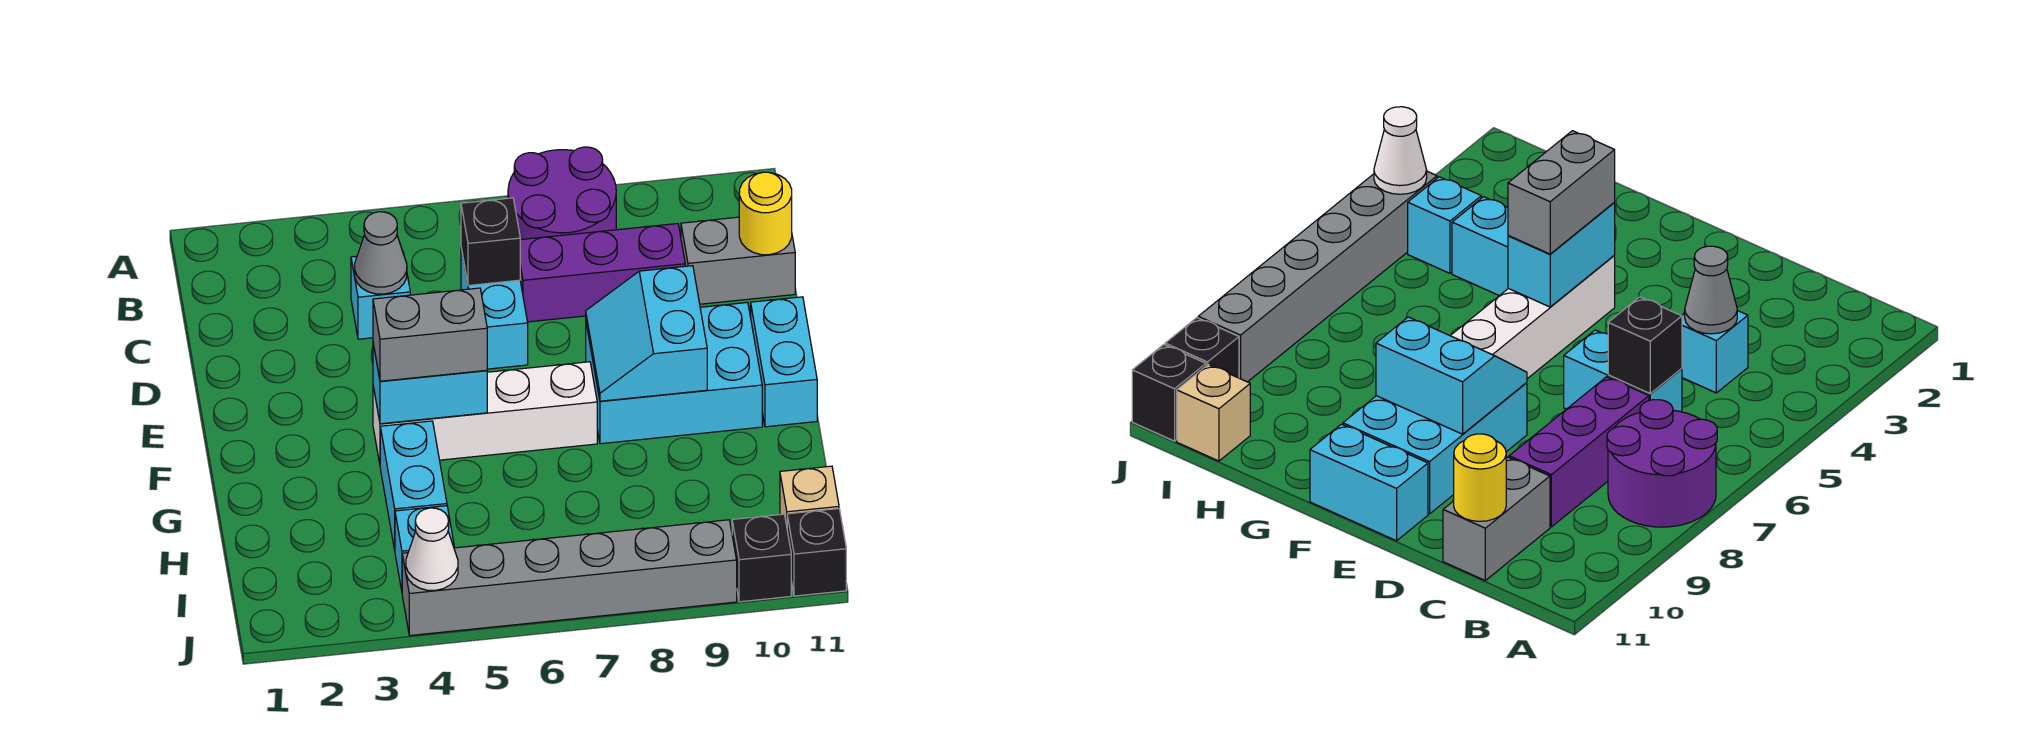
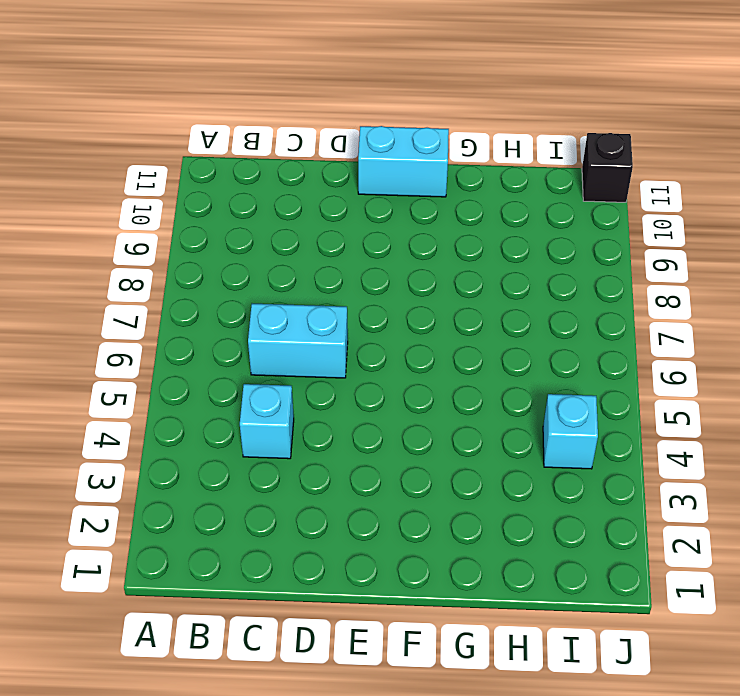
none -> purple 2x2 round brick [508,147,616,240]
none -> purple 1x3 brick [520,224,685,322]
none -> grey 1x2 brick [681,217,795,304]

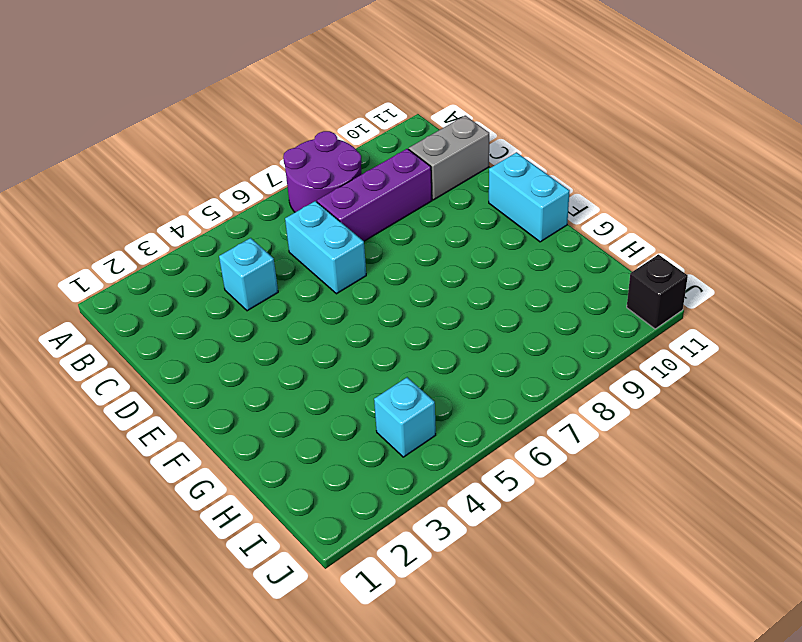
none -> cyan 2x3 brick [586,303,762,444]
none -> white 1x4 brick [373,362,597,463]
none -> cyan 1x2 brick [380,421,447,550]

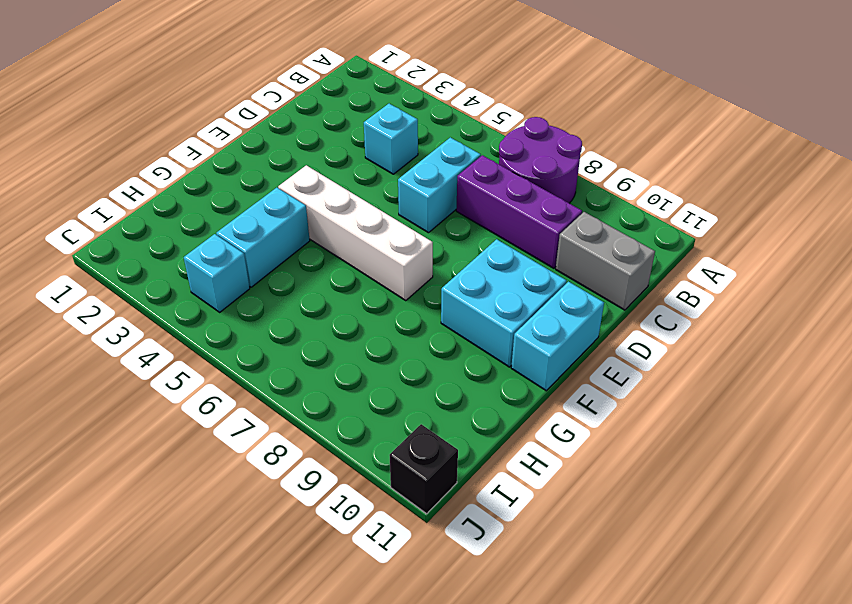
cyan 2x2 brick [441,239,567,367] -> cyan 2x3 brick [586,303,762,444]
none -> tan 1x1 brick [780,466,839,525]
none -> grey 1x6 brick [402,520,737,635]
none -> black 1x1 brick [732,514,791,602]

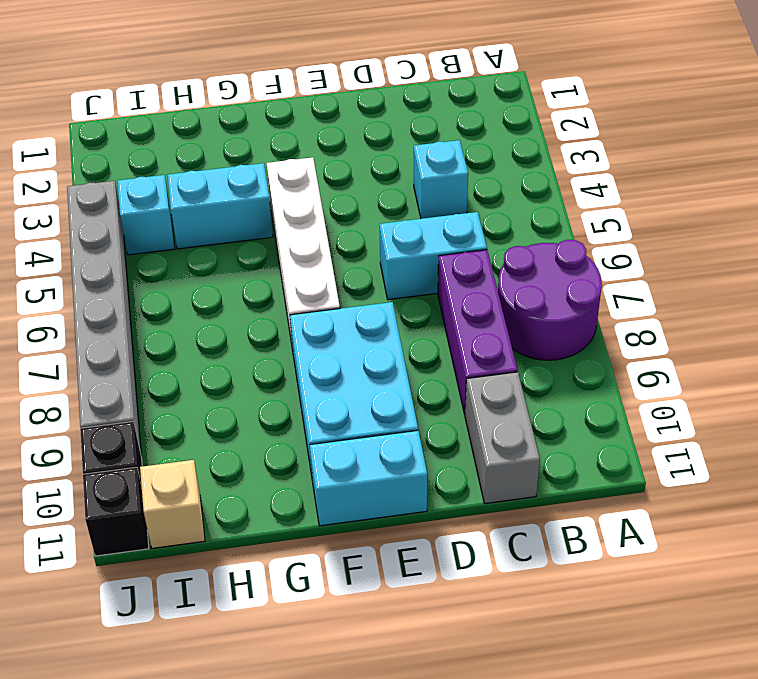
none -> grey 1x1 cone [355,212,407,294]
none -> black 1x1 brick [461,198,520,286]
none -> yellow 1x1 round brick [739,172,792,255]

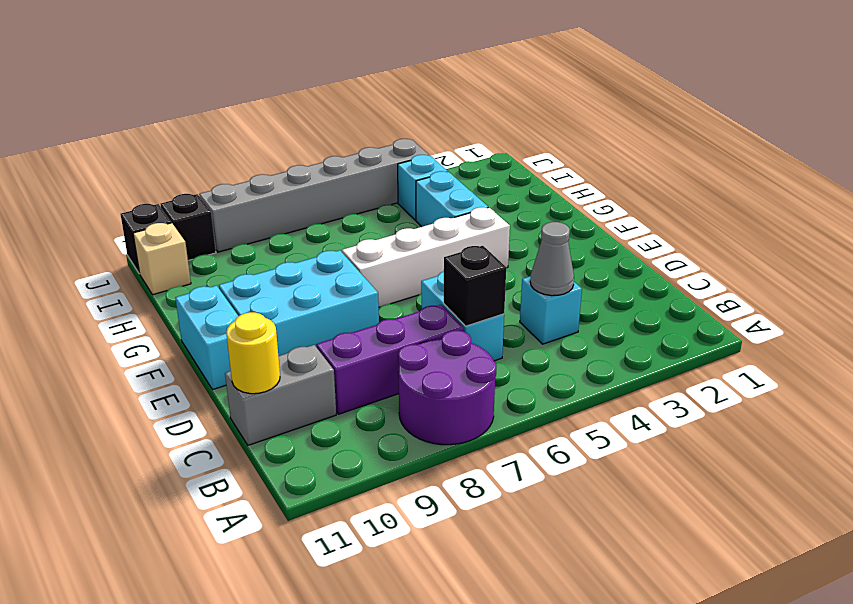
none -> cyan 2x2 slope [586,266,707,401]
none -> cyan 1x2 brick [373,344,487,424]
none -> white 1x1 cone [406,508,458,590]

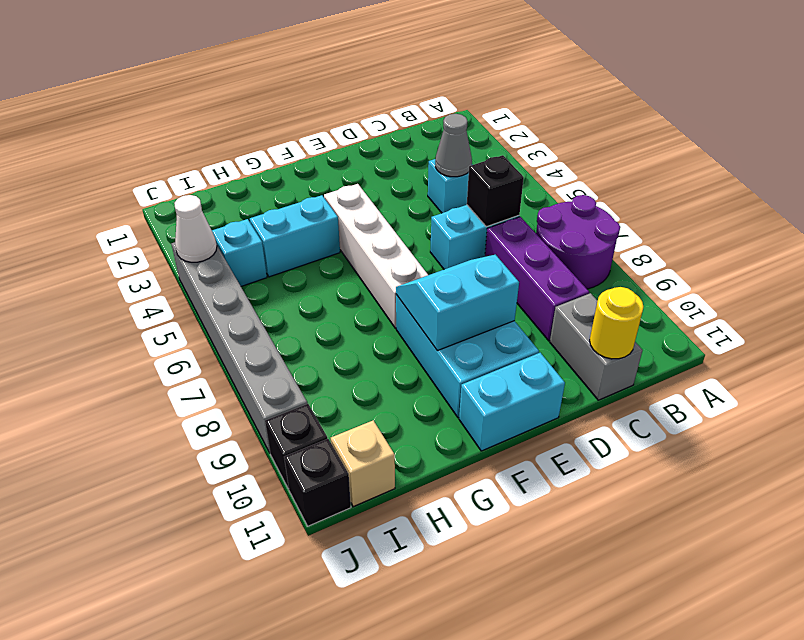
none -> cyan 1x2 brick [373,344,487,424]
none -> grey 1x2 brick [373,288,487,381]

